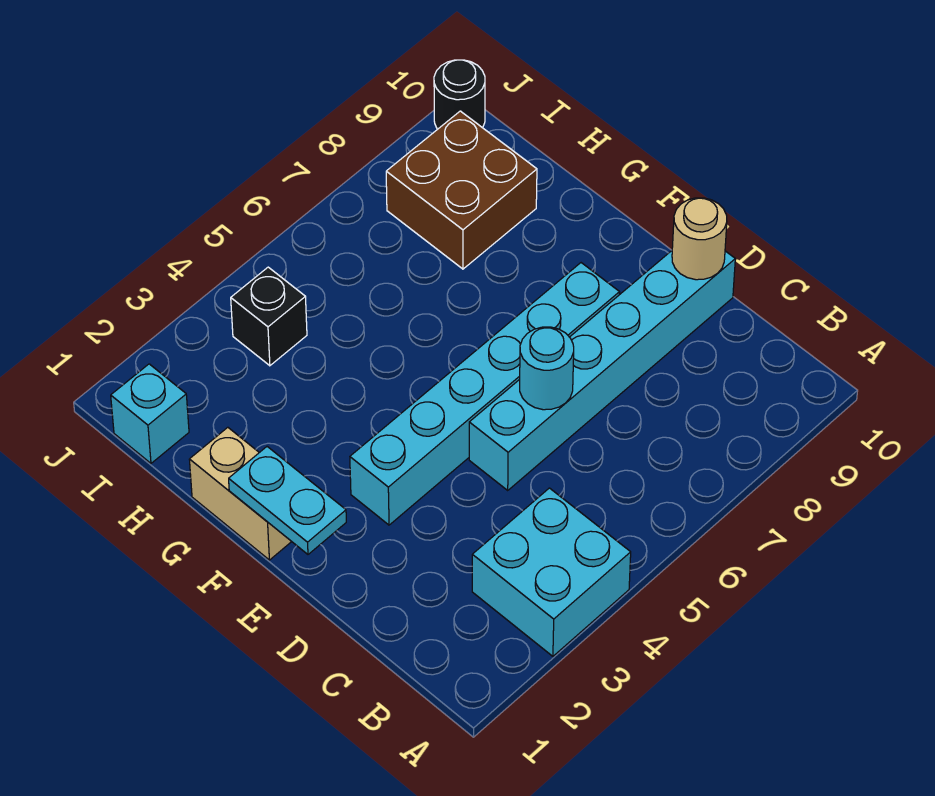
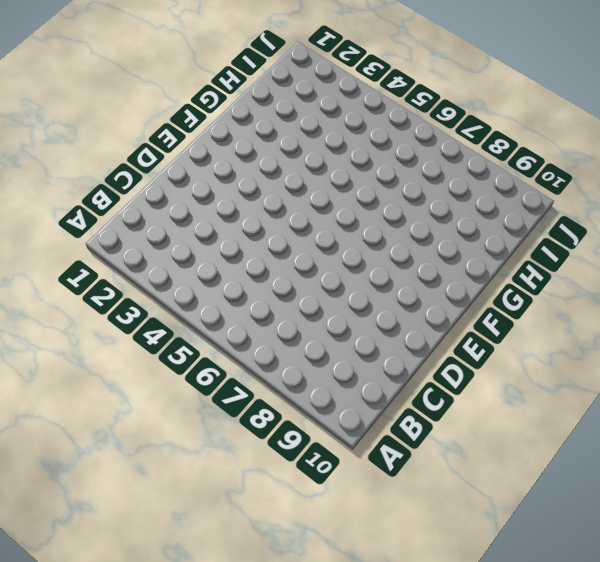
none -> cyan 2x2 brick [472,488,631,656]
none -> cyan 1x6 brick [469,251,735,490]

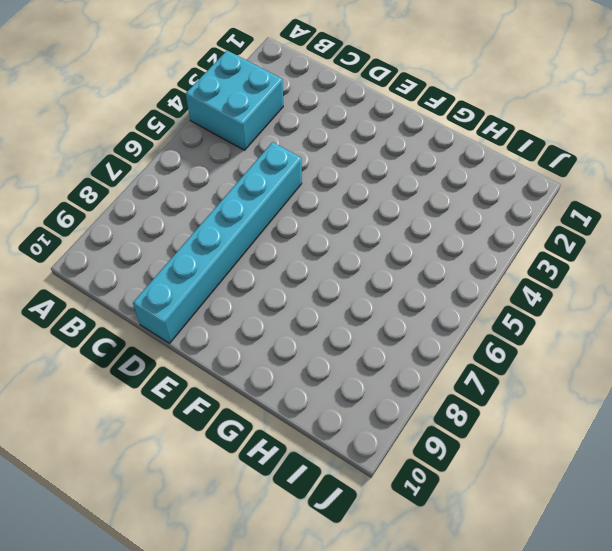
none -> cyan 1x6 brick [350,263,620,525]
none -> tan 1x2 brick [189,427,292,560]

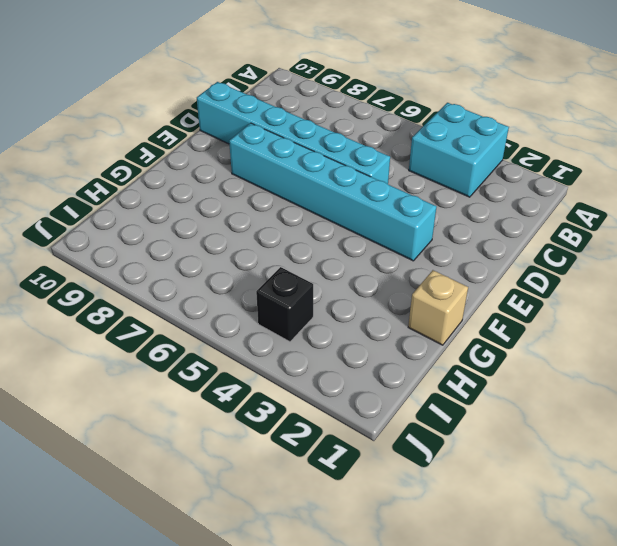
tan 1x1 brick [408,270,468,345] -> tan 1x2 brick [189,427,292,560]
none -> brown 2x2 brick [386,111,537,269]
none -> cyan 1x1 brick [111,364,189,463]

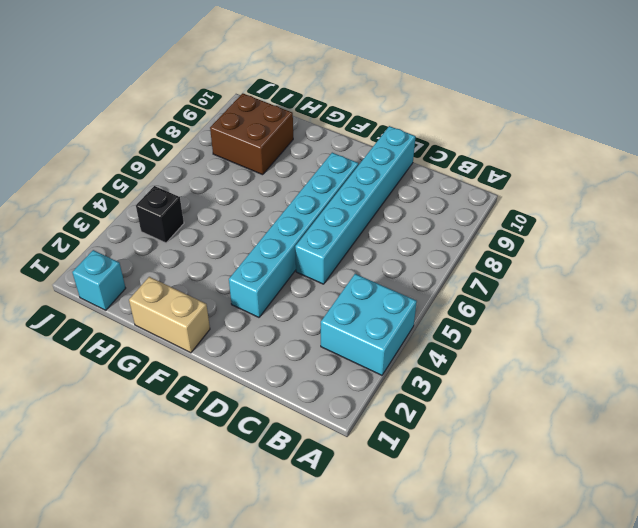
none -> black 1x1 round brick [434,60,485,129]
none -> cyan 1x1 round brick [520,327,574,410]

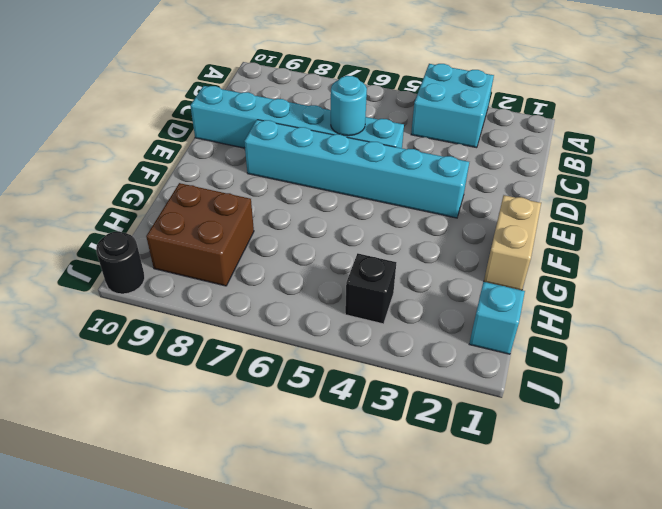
none -> tan 1x1 round brick [672,198,727,280]
none -> cyan 1x2 plate [229,447,346,554]

